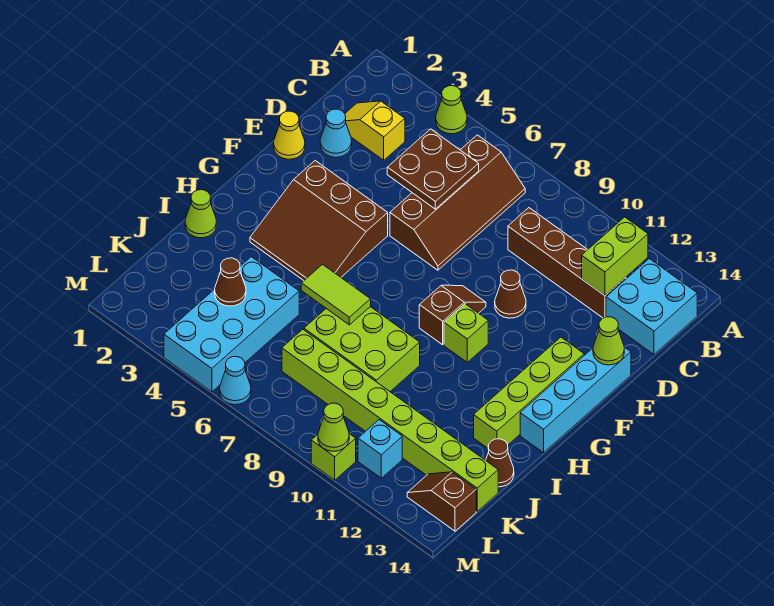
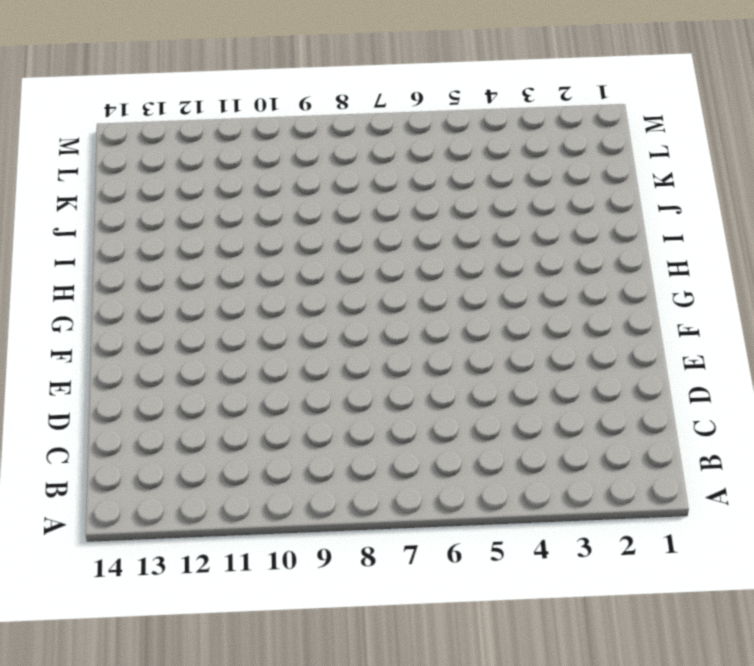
none -> lime 1x1 cone [436,86,467,134]
none -> brown 2x4 slope [390,135,525,270]
none -> cyan 2x2 brick [606,259,697,354]

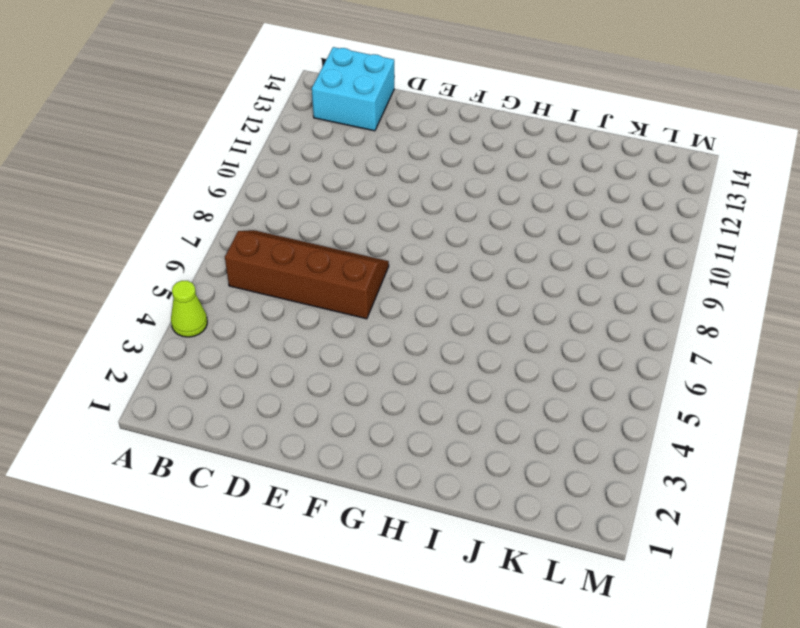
none -> yellow 1x2 slope [345,101,405,160]
none -> brown 1x4 brick [508,208,626,318]
none -> cyan 1x1 cone [320,109,352,157]

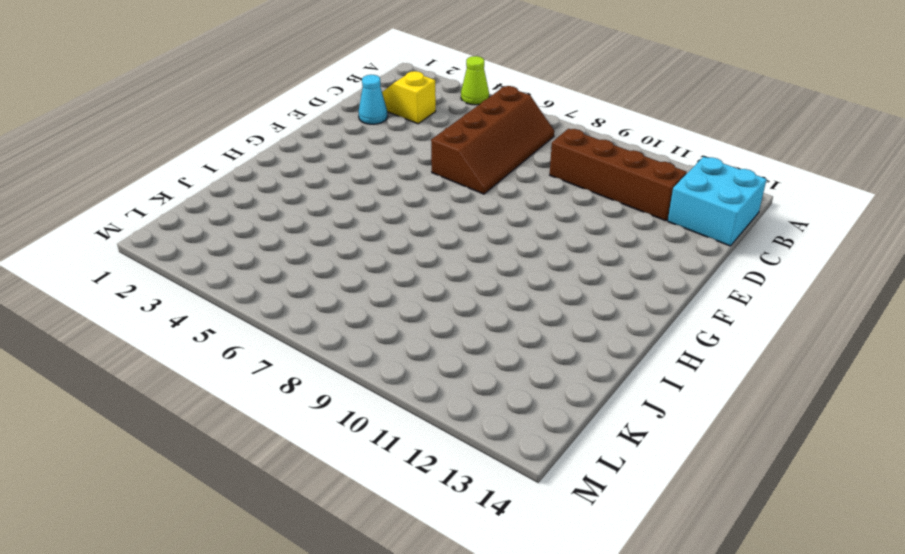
none -> yellow 1x1 cone [274,111,305,159]
none -> brown 1x1 cone [495,270,526,318]
none -> cyan 1x4 brick [520,347,631,453]

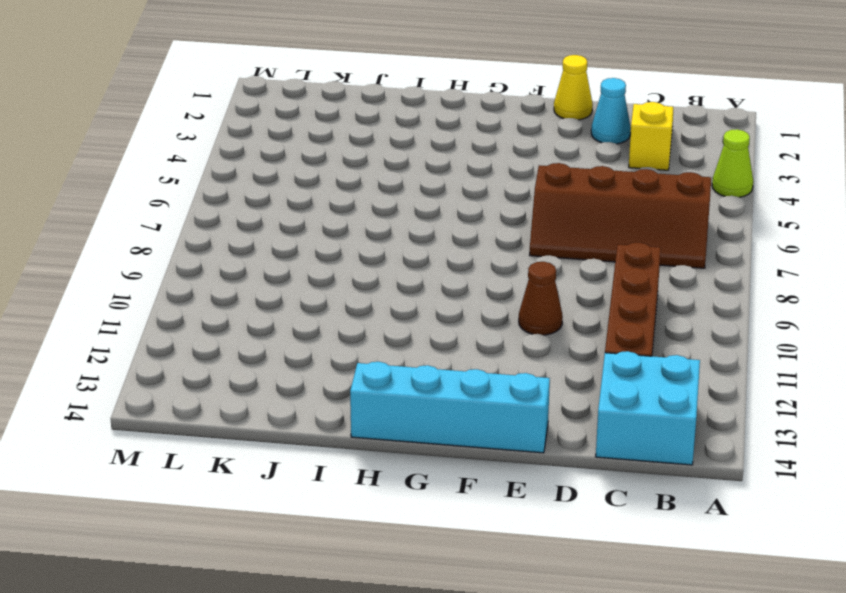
none -> brown 3x3 slope [250,161,388,280]
none -> brown 1x2 slope [419,285,486,345]
none -> lime 1x4 brick [474,337,584,448]

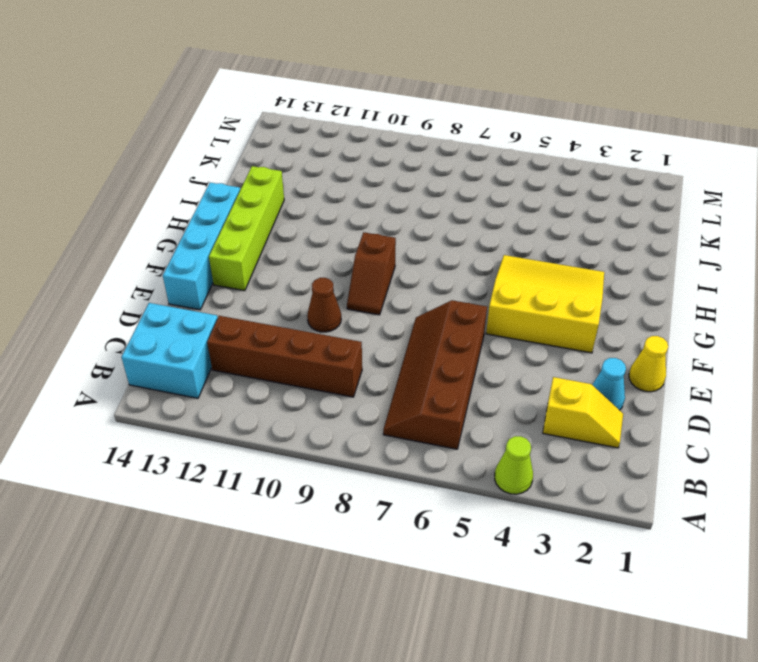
yellow 3x3 slope [486,255,604,353] -> brown 3x3 slope [250,161,388,280]
none -> lime 1x1 brick [444,304,488,362]
none -> lime 1x1 cone [185,190,216,238]
none -> lime 2x3 brick [304,307,420,391]

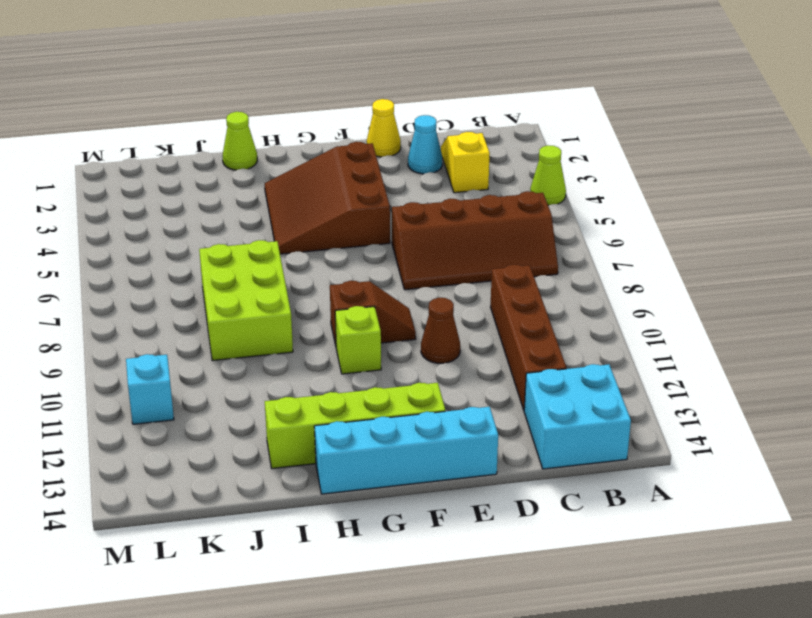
none -> cyan 2x4 brick [164,257,299,392]
none -> brown 1x1 cone [486,439,514,487]
none -> lime 1x8 brick [282,329,498,511]

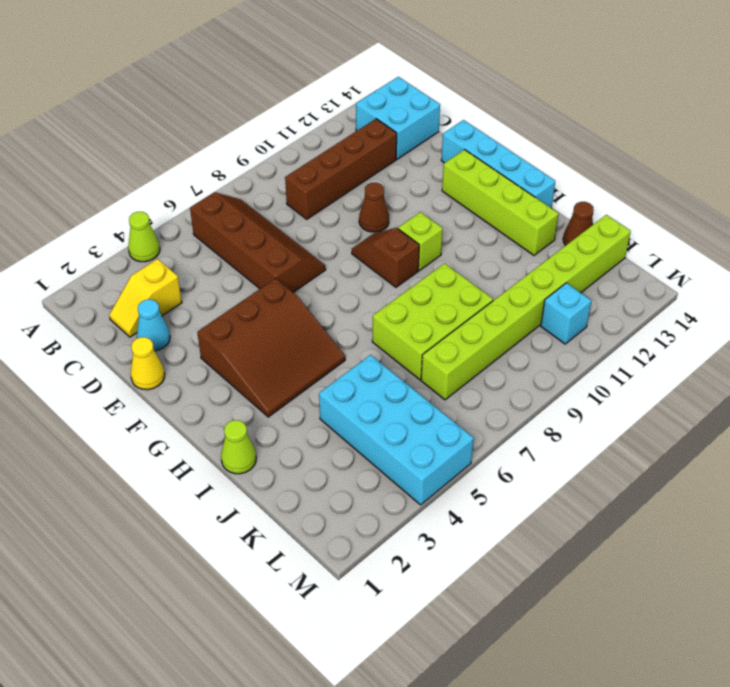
none -> brown 1x2 slope [407,472,476,531]
none -> cyan 1x1 cone [220,357,251,405]
none -> lime 1x1 brick [311,434,356,480]

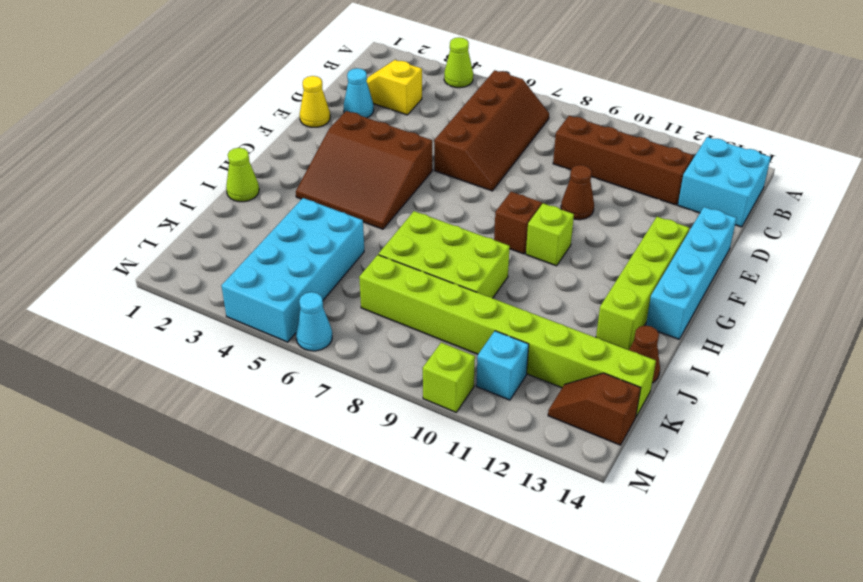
none -> lime 1x2 brick [582,217,648,295]
none -> brown 2x2 plate [387,129,479,209]
none -> lime 1x1 cone [593,317,624,365]

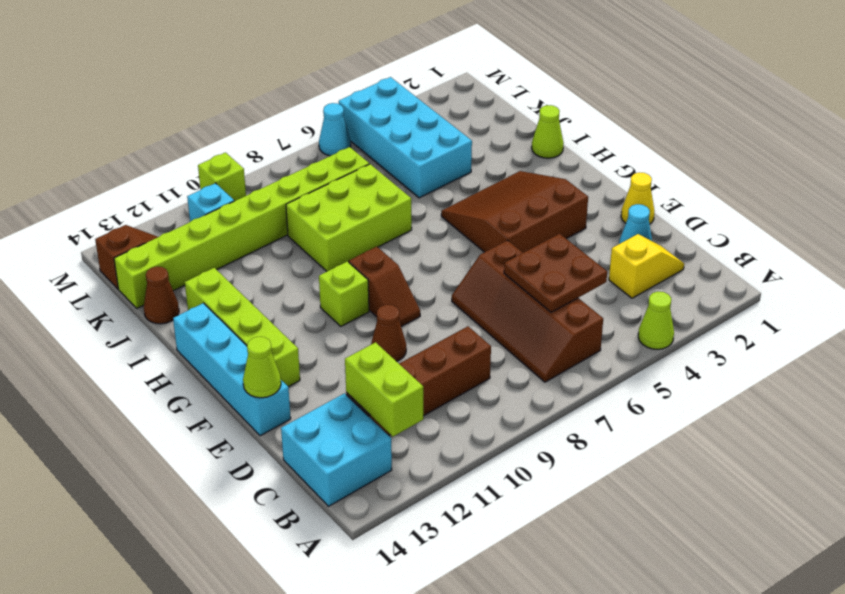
none -> lime 1x2 tile [301,264,371,325]
none -> brown 1x1 cone [215,258,246,306]
none -> lime 1x1 cone [318,403,349,451]

